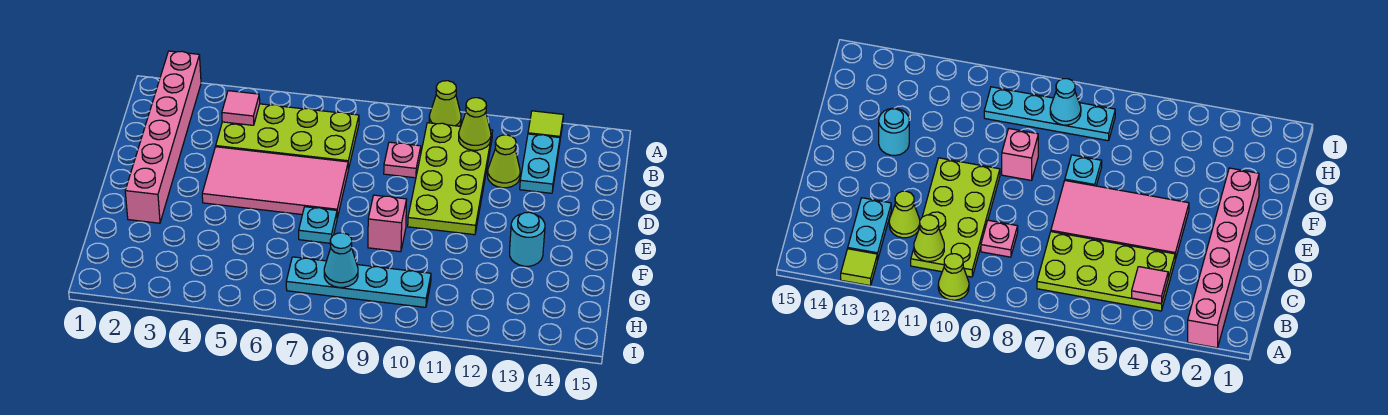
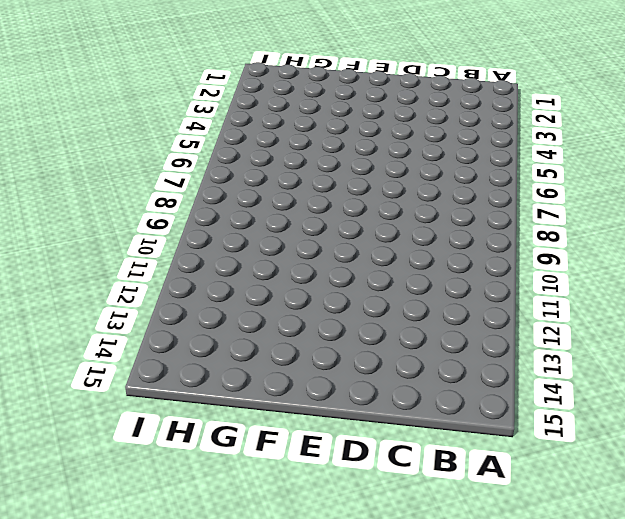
none -> pink 1x6 brick [125,51,201,223]
none -> lime 1x1 cone [429,81,461,126]
none -> lime 1x1 tile [528,111,563,145]

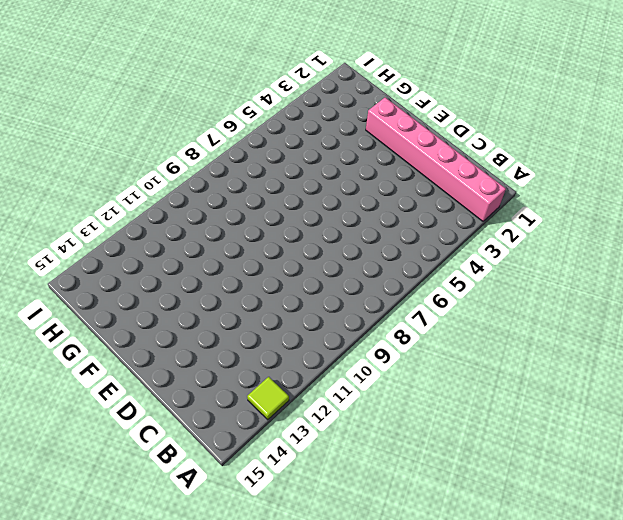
none -> lime 1x1 cone [429,81,461,126]
none -> lime 2x4 plate [216,104,359,170]
none -> lime 2x4 plate [408,123,493,235]

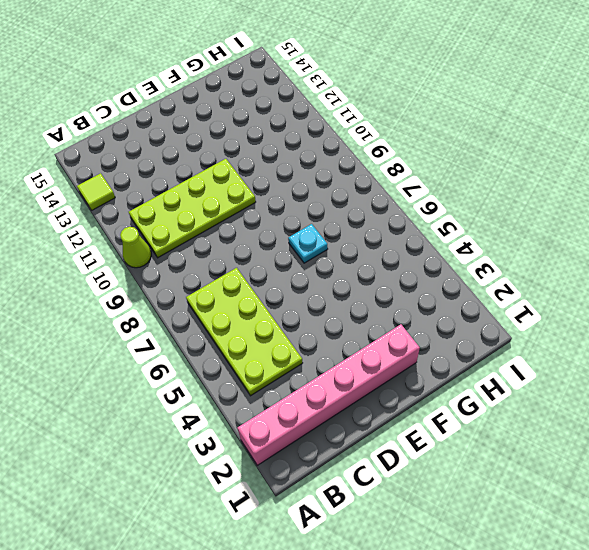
none -> cyan 1x2 plate [520,134,560,193]
none -> pink 1x1 plate [384,142,421,178]
none -> lime 1x1 cone [488,135,520,188]

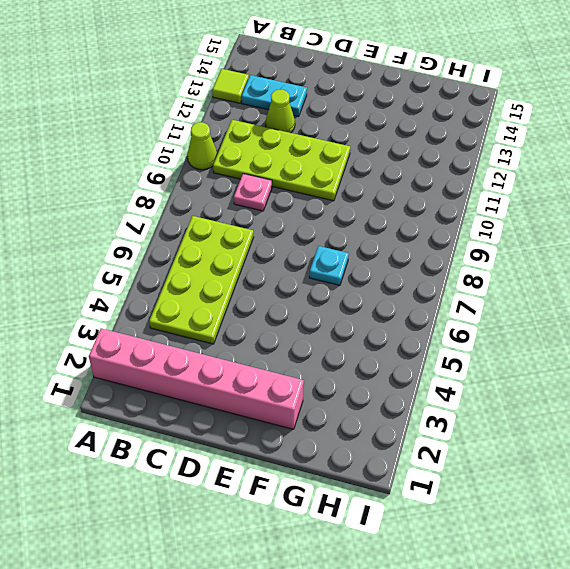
none -> pink 2x4 tile [202,147,348,218]
none -> pink 1x1 brick [368,195,407,252]
none -> cyan 1x1 round brick [510,212,545,266]

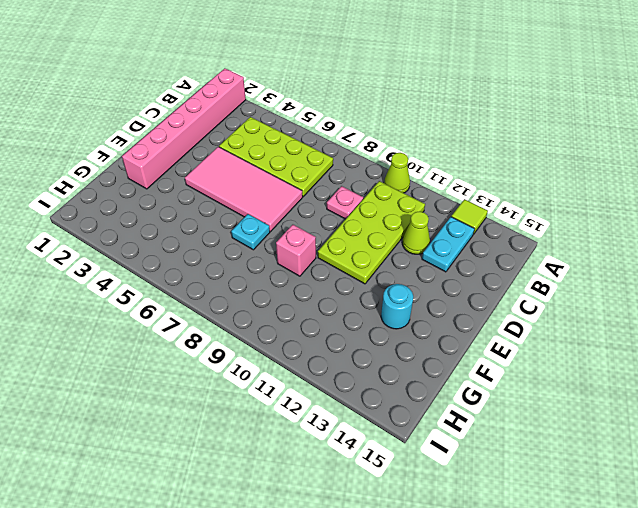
none -> cyan 1x4 plate [286,257,431,307]
none -> pink 1x1 tile [222,91,260,125]
none -> lime 1x1 cone [459,98,491,150]

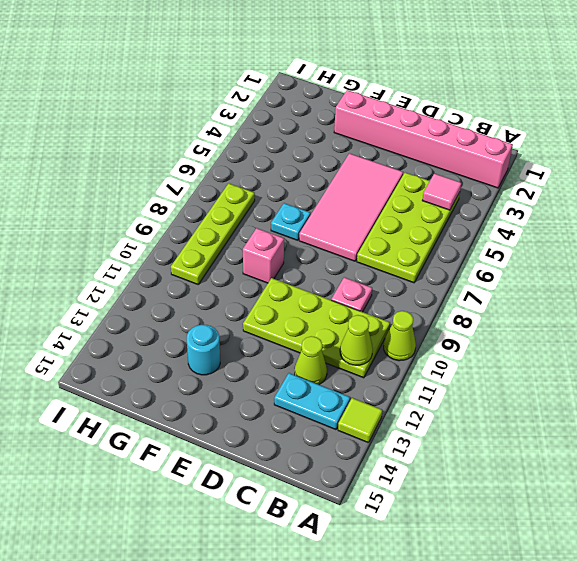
lime 1x4 plate [171,183,255,284] -> cyan 1x4 plate [286,257,431,307]
none -> cyan 1x1 cone [324,233,358,287]

